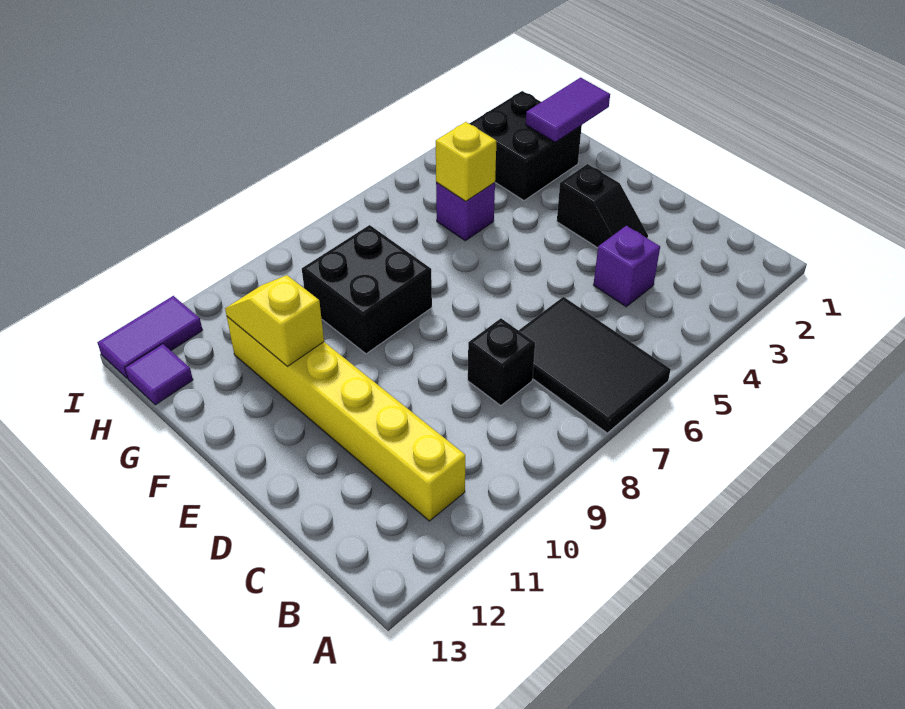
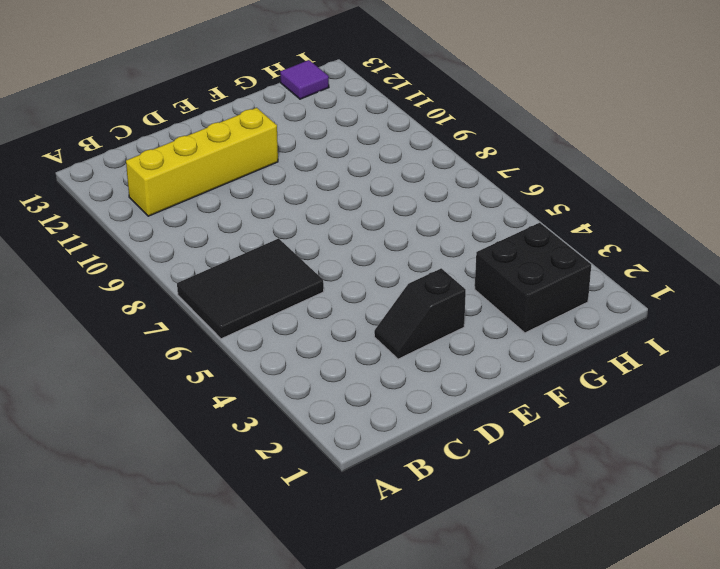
yellow 1x4 brick [126,108,278,216] -> yellow 1x6 brick [227,317,465,521]
none -> purple 1x1 brick [594,226,660,307]
none -> black 1x1 brick [468,318,535,405]
none -> black 2x2 brick [302,225,432,354]

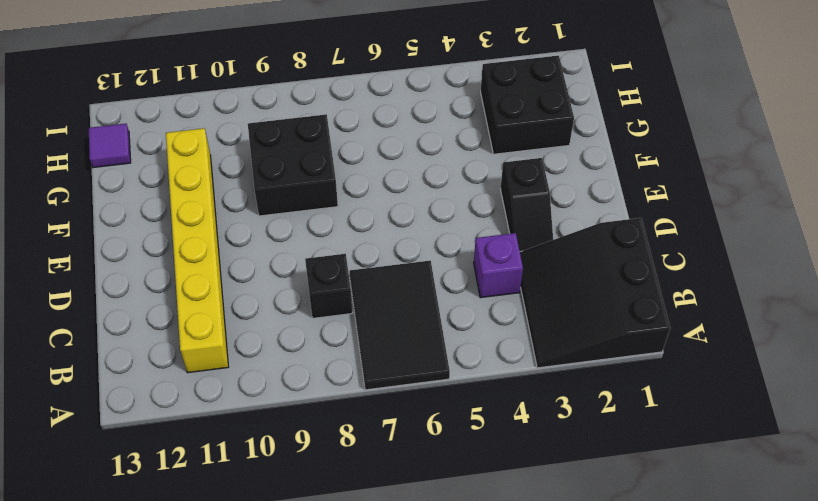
black 3x3 slope [520,218,670,368] -> none
none -> purple 1x1 brick [436,182,495,241]
none -> purple 1x2 tile [97,296,202,378]
none -> yellow 1x2 slope [225,275,324,366]

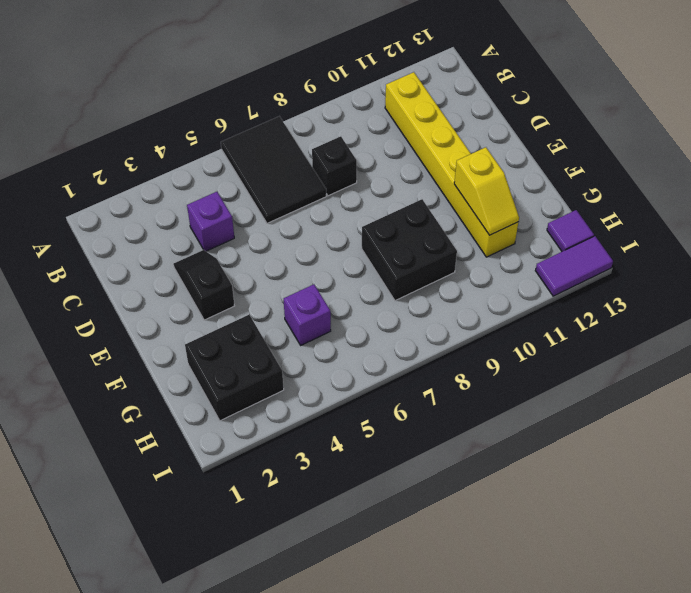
none -> purple 1x2 tile [526,78,610,142]
none -> yellow 1x1 brick [436,122,496,201]

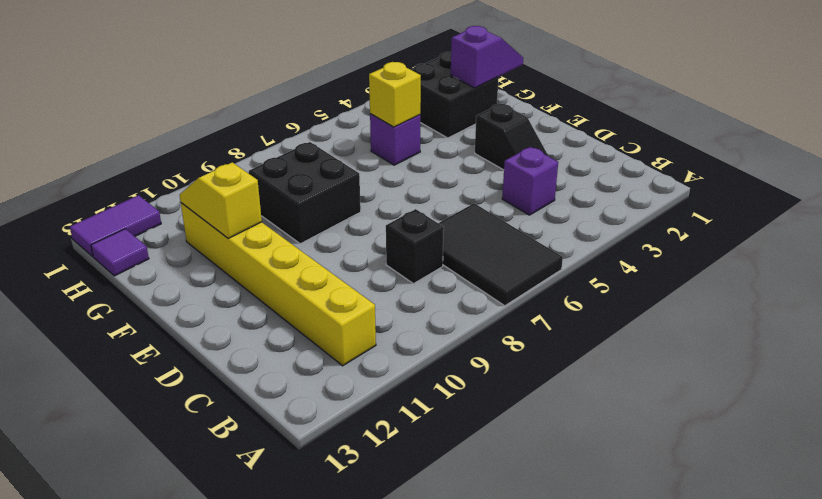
purple 1x2 slope [451,26,523,88] -> purple 1x2 tile [526,78,610,142]

